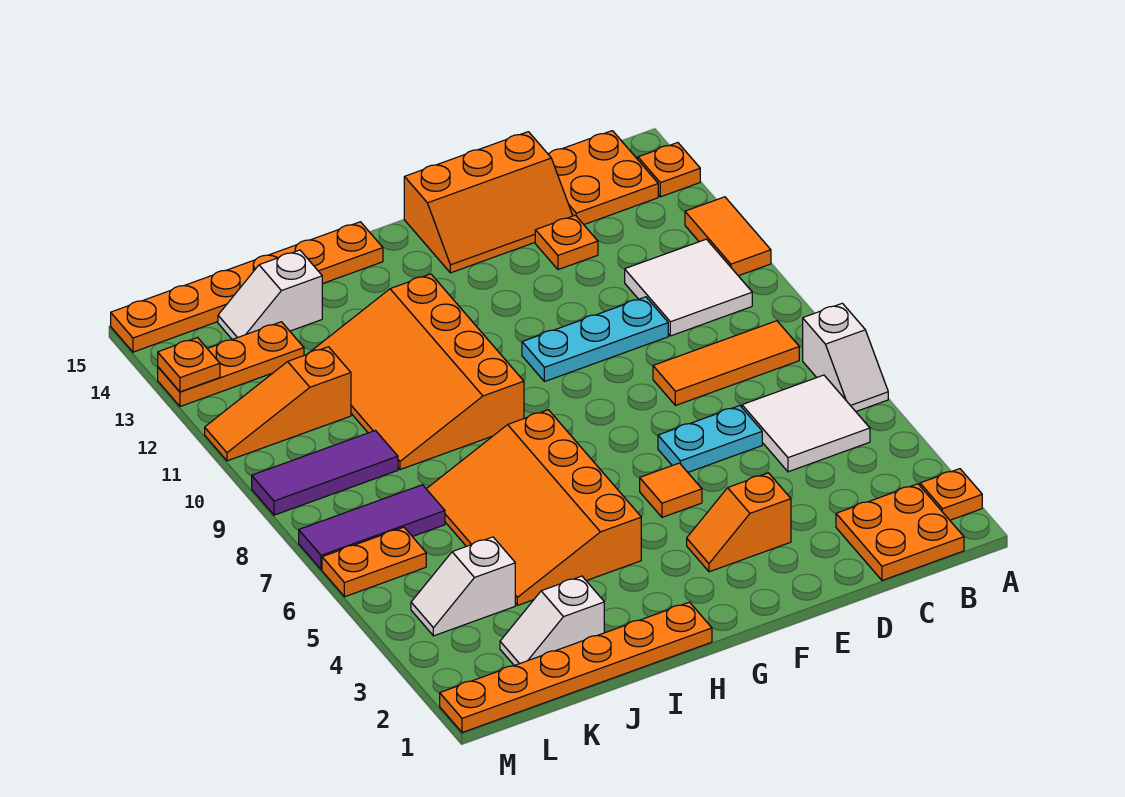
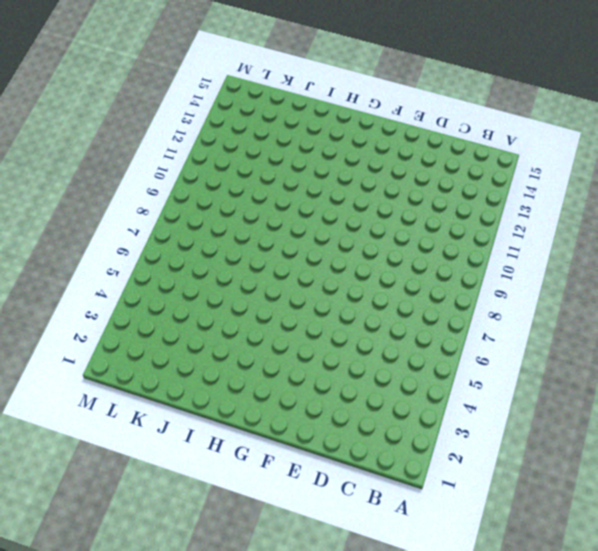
none -> orange 1x1 plate [920,469,982,520]
none -> white 1x2 slope [803,303,888,411]
none -> orange 1x2 tile [685,197,771,276]

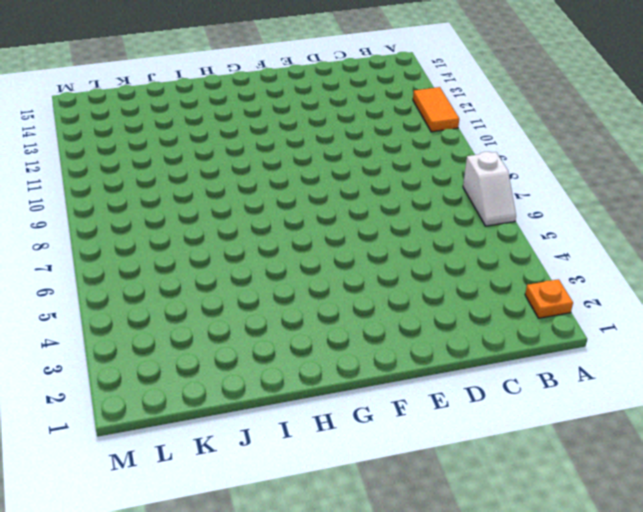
none -> orange 1x1 plate [638,143,700,197]
none -> orange 2x2 plate [836,484,964,580]
none -> white 2x2 tile [742,375,870,472]

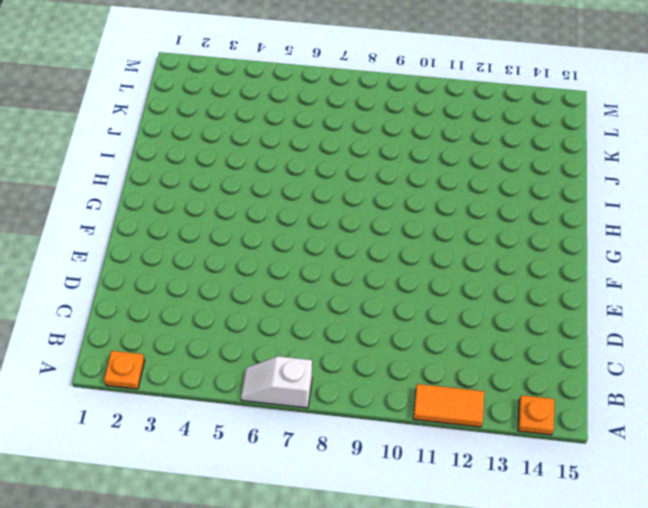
none -> orange 2x2 plate [836,484,964,580]
none -> white 2x2 tile [742,375,870,472]
none -> orange 1x3 tile [653,321,799,406]

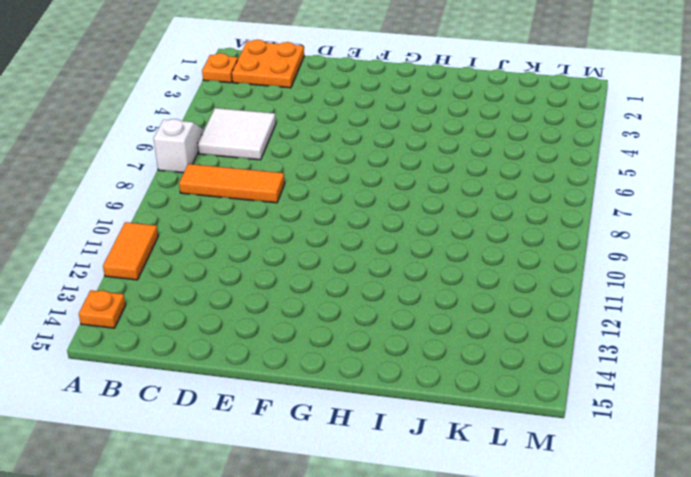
none -> white 2x2 tile [625,239,752,336]
none -> orange 2x2 plate [548,131,658,224]
none -> cyan 1x2 plate [658,406,762,472]

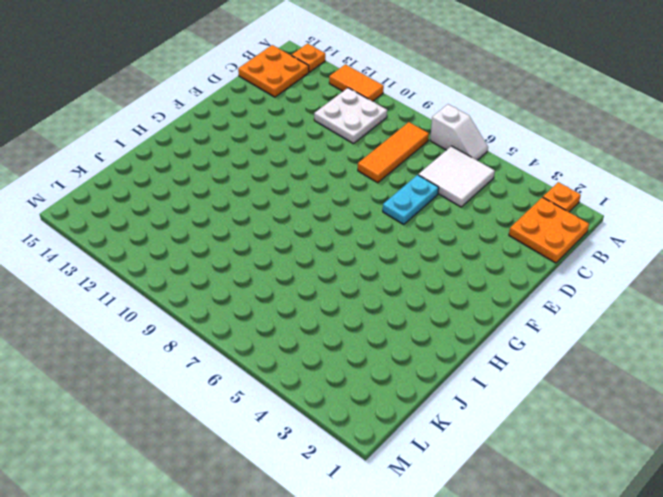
white 2x2 plate [314,88,387,144] -> white 2x2 tile [625,239,752,336]
none -> cyan 1x3 plate [522,297,668,382]
none -> orange 1x1 plate [535,215,598,270]
none -> orange 2x3 slope [404,132,573,273]

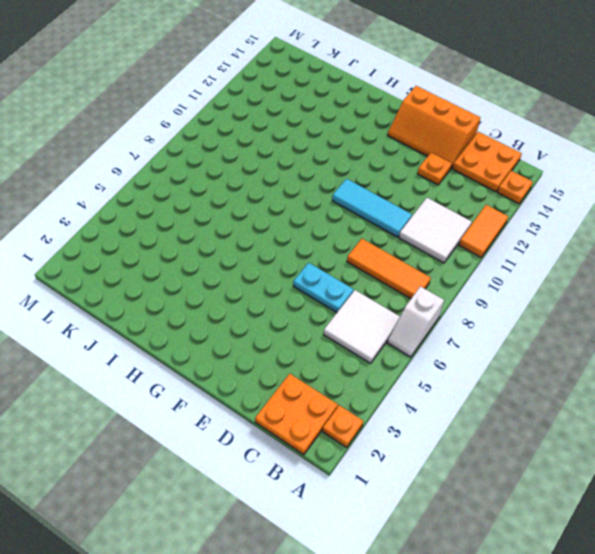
cyan 1x3 tile [332,179,412,237] -> cyan 1x3 plate [522,297,668,382]
none -> orange 1x2 slope [687,473,791,572]
none -> orange 1x1 tile [640,463,702,517]
none -> orange 1x6 plate [440,602,712,733]

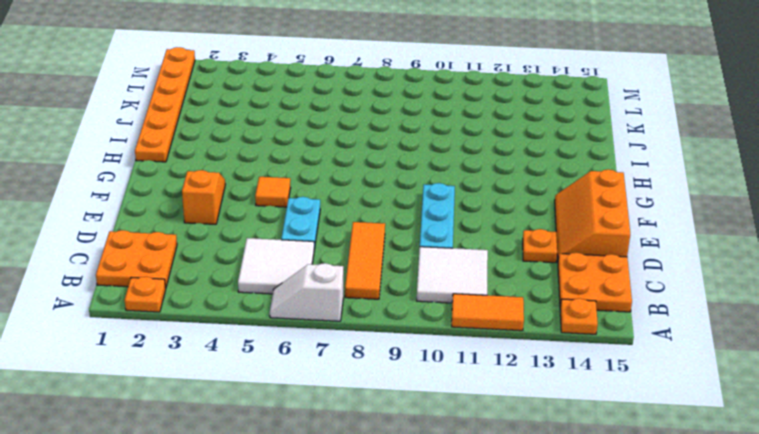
none -> orange 3x4 slope [427,410,641,605]
none -> orange 3x4 slope [309,274,524,470]
none -> orange 1x6 plate [111,222,383,352]

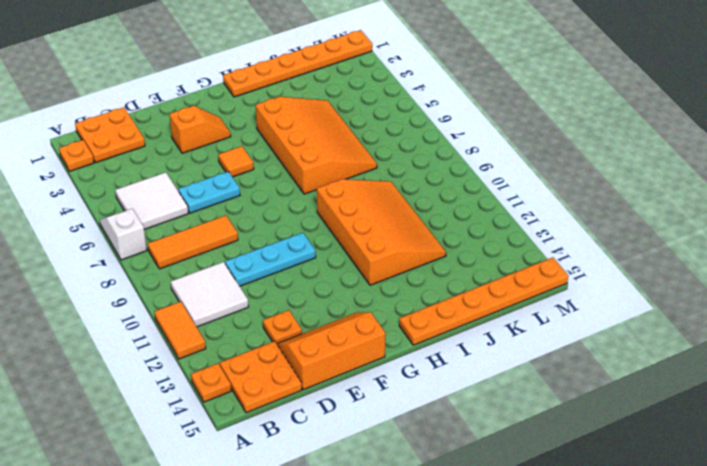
none -> white 1x2 slope [500,576,604,666]
none -> white 1x2 slope [218,250,322,339]
none -> white 1x2 slope [411,537,515,636]

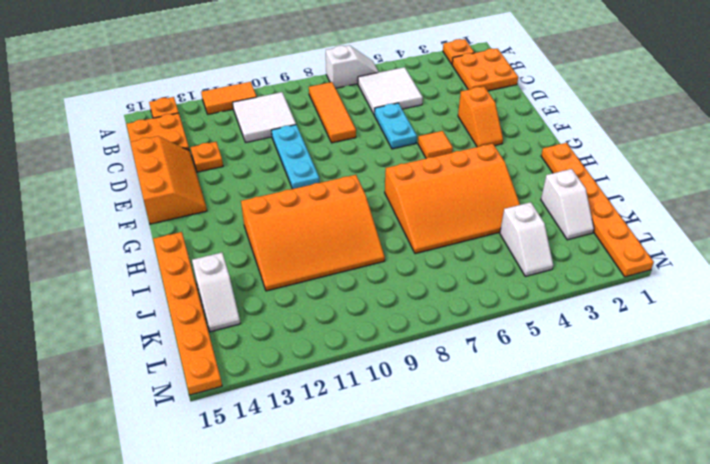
none -> purple 1x3 tile [299,485,445,570]
none -> purple 1x3 tile [252,431,398,515]
none -> orange 1x3 slope [205,347,351,461]

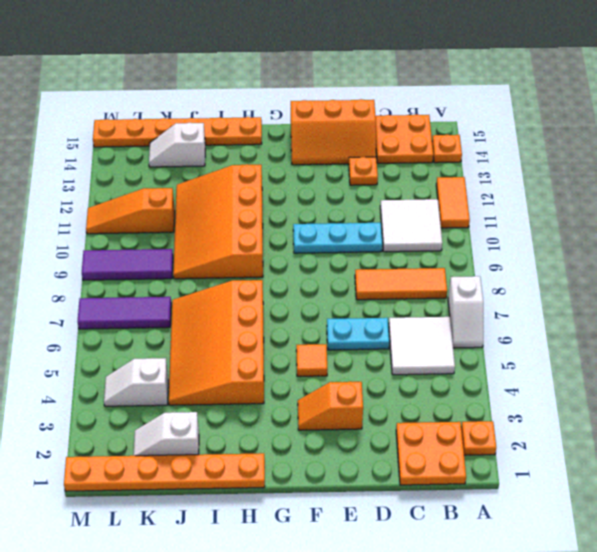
none -> orange 1x3 plate [158,322,304,406]
none -> orange 1x2 plate [322,527,426,597]
none -> orange 1x1 plate [158,338,220,392]

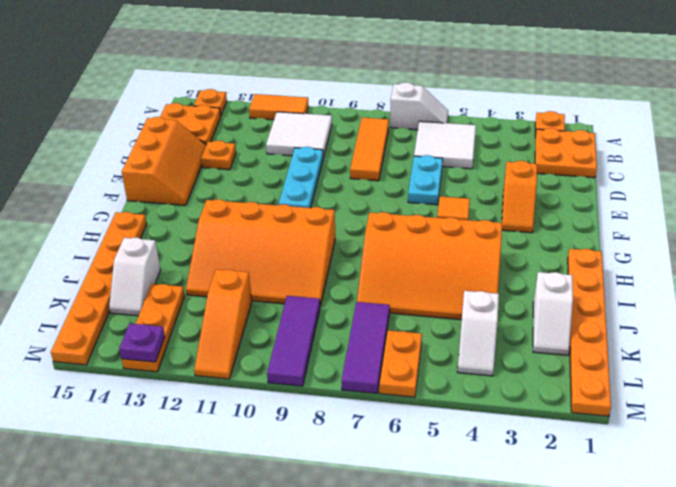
purple 1x1 plate [119,324,165,362] -> orange 1x1 plate [158,338,220,392]

